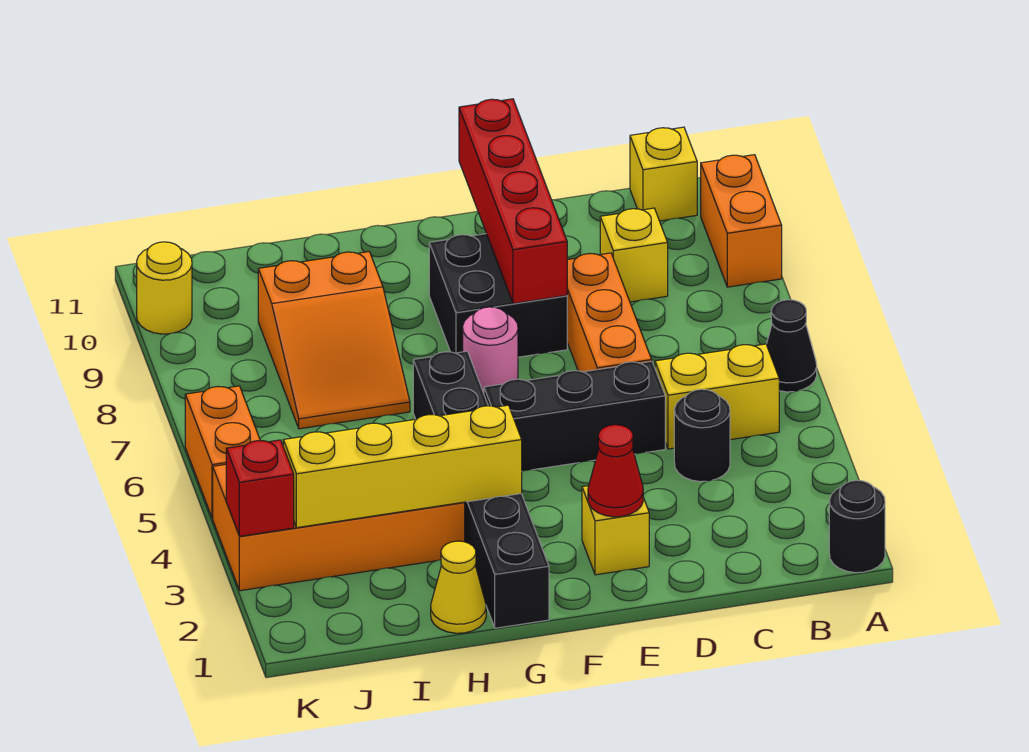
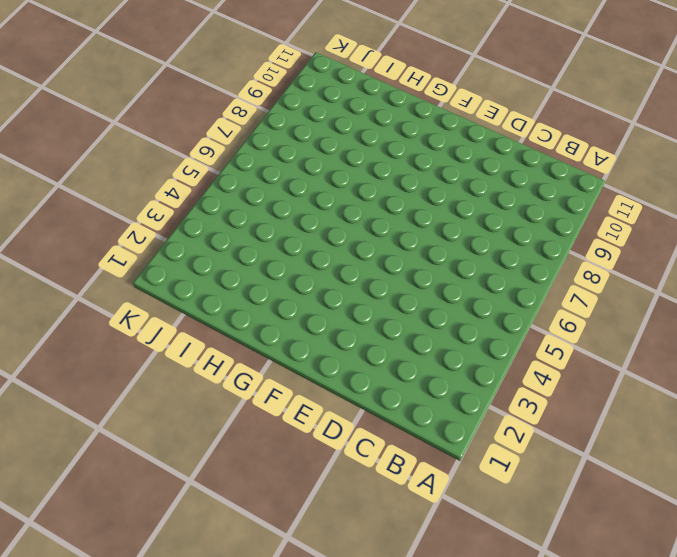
none -> black 1x1 round brick [829,480,885,573]
none -> black 1x1 cone [766,300,817,392]
none -> orange 1x2 brick [701,155,782,287]

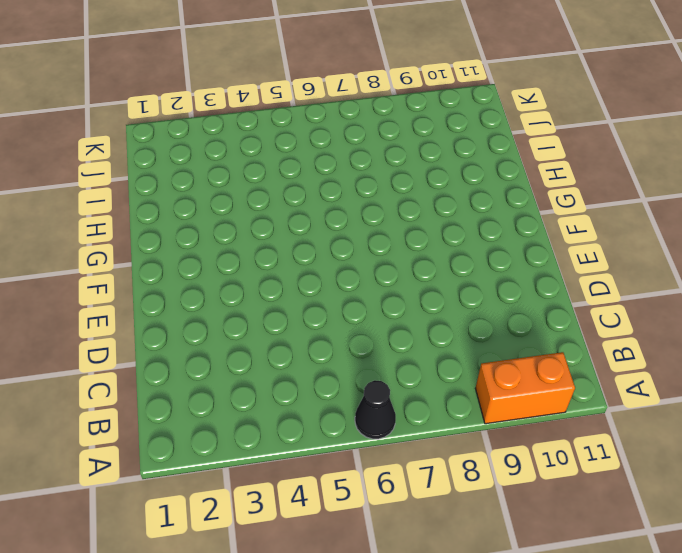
none -> black 1x1 round brick [829,480,885,573]
none -> yellow 1x2 brick [655,344,779,449]
none -> yellow 1x1 brick [630,127,697,221]

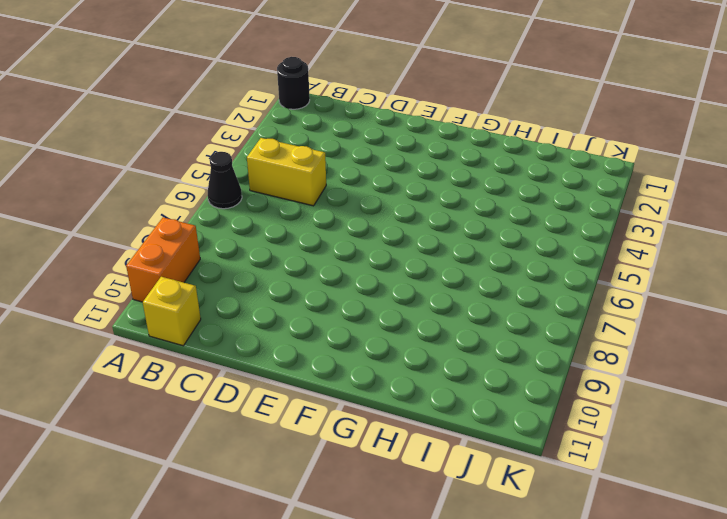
none -> black 1x1 round brick [674,389,730,482]
none -> yellow 1x1 brick [600,208,668,302]
none -> black 1x3 brick [484,361,665,471]

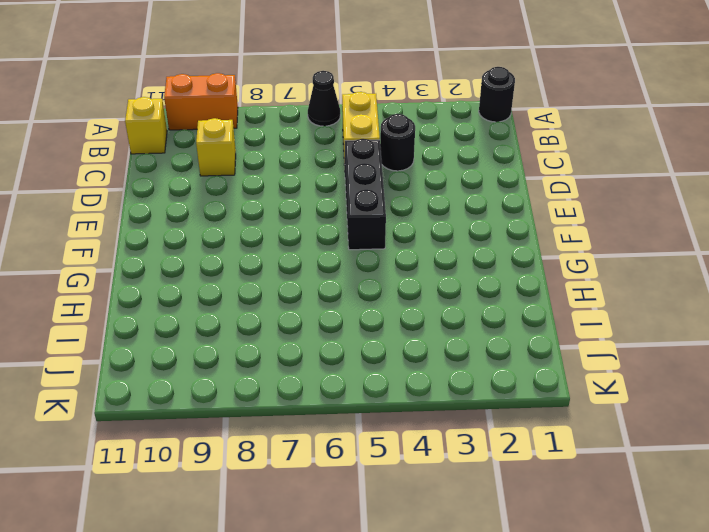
none -> orange 1x3 brick [567,253,652,372]
none -> yellow 1x1 brick [582,486,649,575]
none -> black 2x2 brick [429,234,567,357]

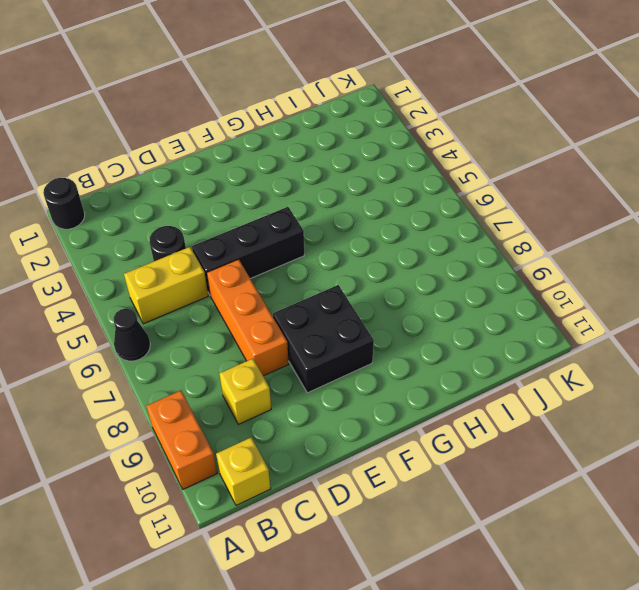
none -> yellow 1x1 brick [582,486,649,575]
none -> pink 1x1 round brick [463,307,518,393]
none -> black 1x6 brick [413,351,549,628]

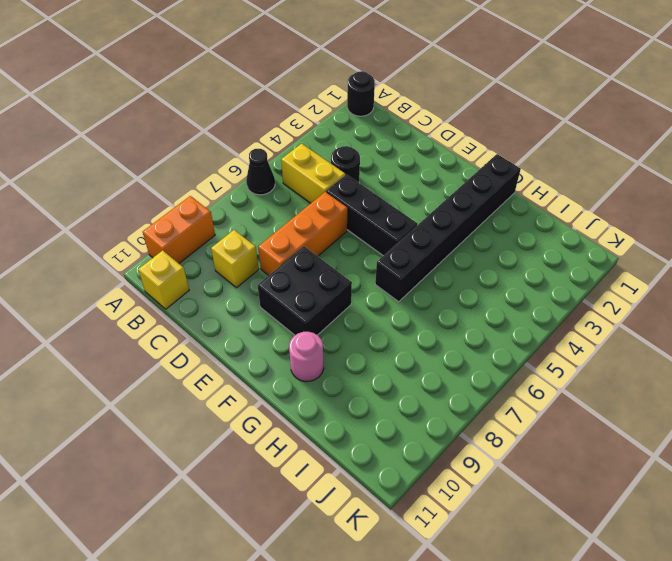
pink 1x1 round brick [289,332,324,382] -> pink 1x1 round brick moved to [463,307,518,393]
none -> yellow 1x1 brick [582,486,649,575]
none -> yellow 1x1 cone [431,541,486,633]
none -> orange 2x4 brick [213,464,465,591]

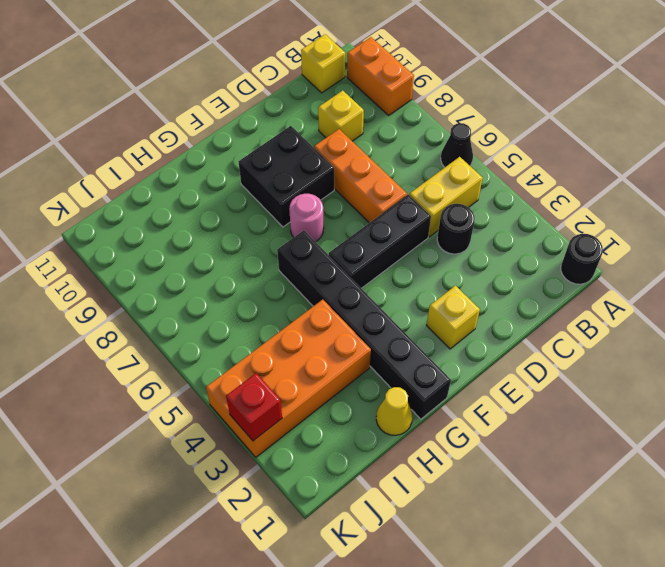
none -> orange 2x3 slope [258,252,410,429]
none -> orange 1x2 brick [185,386,260,518]
none -> yellow 1x1 round brick [137,242,192,334]

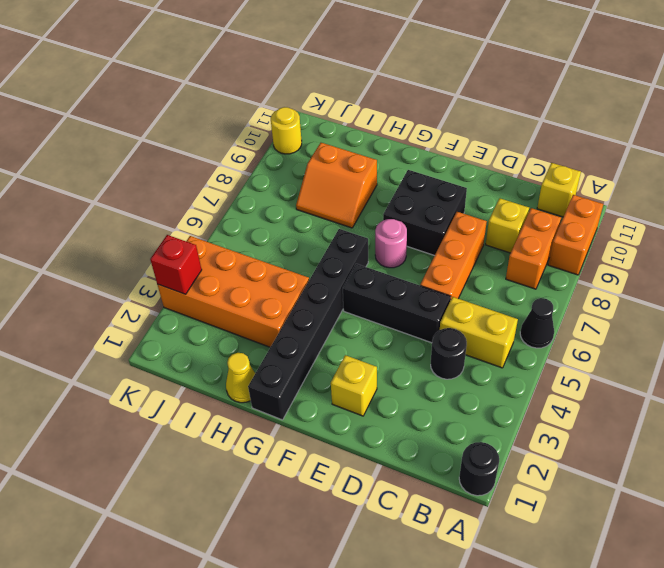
orange 1x2 brick [506,208,561,289] -> orange 1x2 brick moved to [185,386,260,518]
orange 2x2 slope [296,143,377,228] -> orange 2x3 slope [258,252,410,429]
none -> red 1x1 cone [588,425,643,517]
none -> red 1x4 brick [459,99,567,304]
none -> yellow 1x4 brick [283,405,522,528]

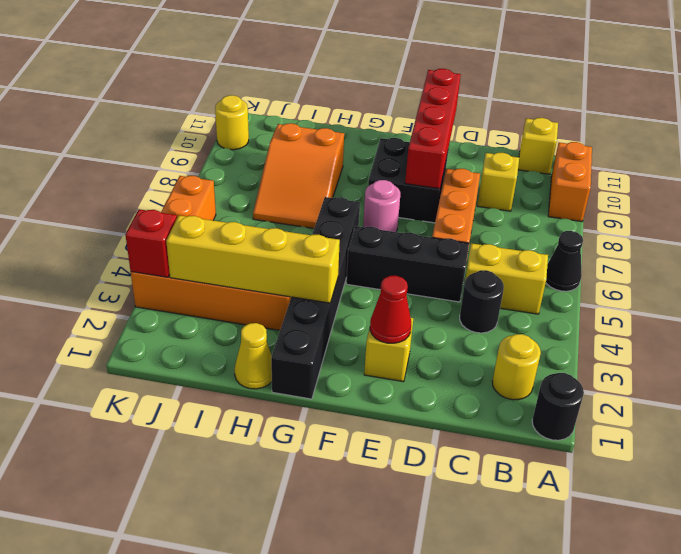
yellow 1x1 round brick [492,334,541,400] -> none

